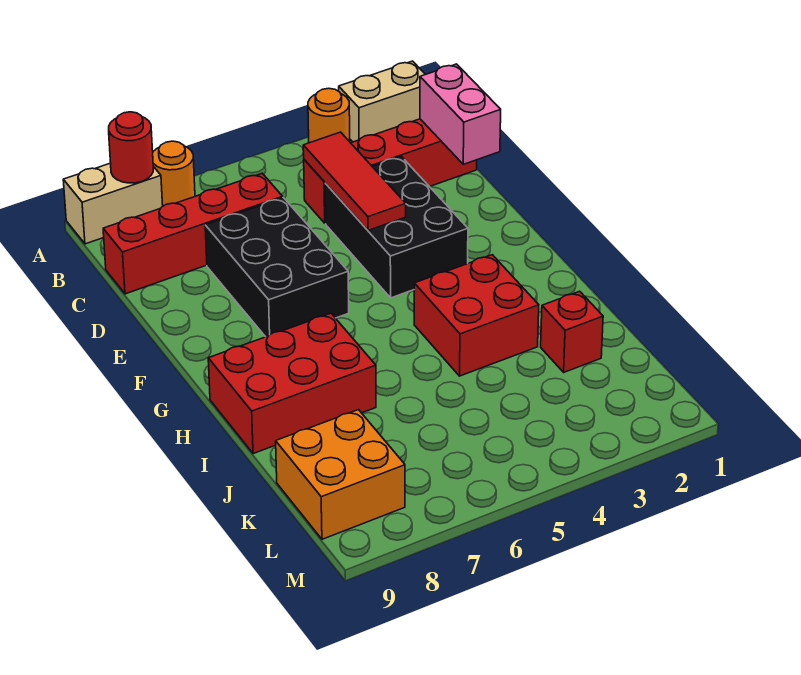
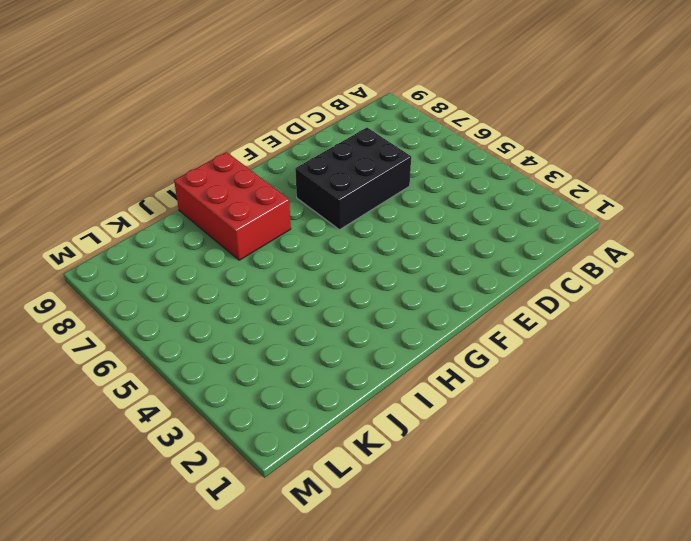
none -> tan 1x2 brick [339,61,425,142]
none -> orange 1x1 round brick [308,88,350,143]
none -> orange 1x1 round brick [153,141,195,206]

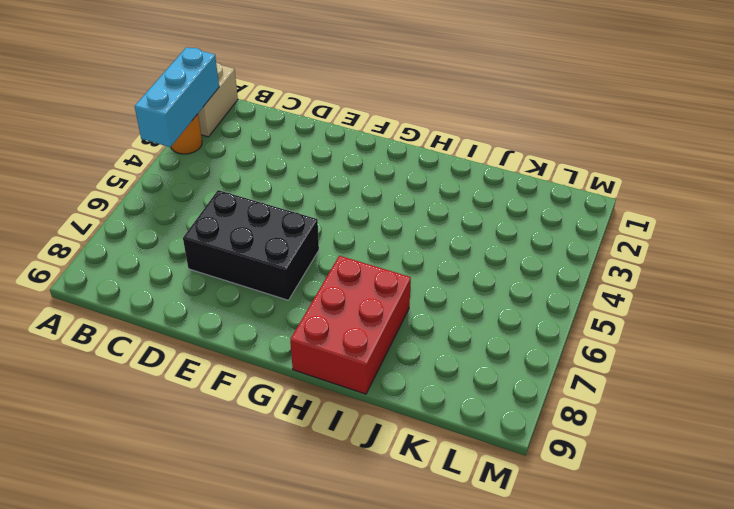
cyan 1x3 brick [135,47,219,147] -> none
none -> orange 1x1 round brick [153,141,195,206]
none -> tan 1x2 brick [63,163,163,244]
none -> red 1x4 brick [304,119,477,223]

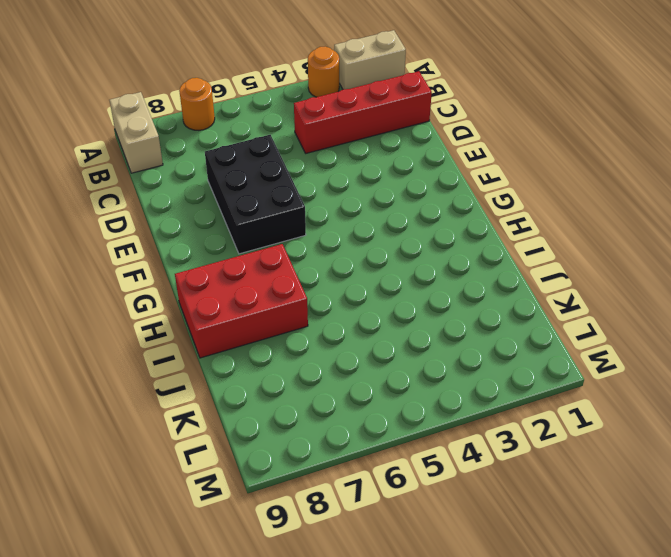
tan 1x2 brick [110,92,163,173] -> tan 1x2 brick turned to [63,163,163,244]
none -> red 1x4 brick [103,174,283,294]
none -> black 2x3 brick [325,157,468,298]
none -> red 2x2 brick [414,255,539,376]

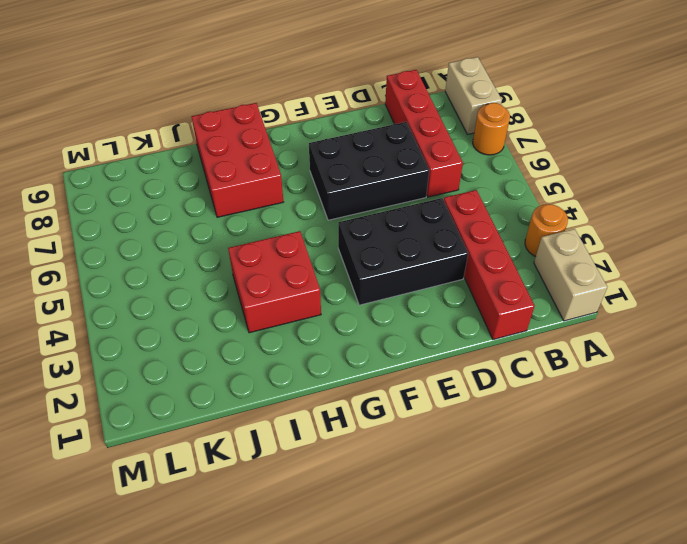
none -> red 1x1 brick [541,291,603,372]
none -> orange 2x2 brick [276,410,405,539]
none -> red 1x1 round brick [109,112,153,183]

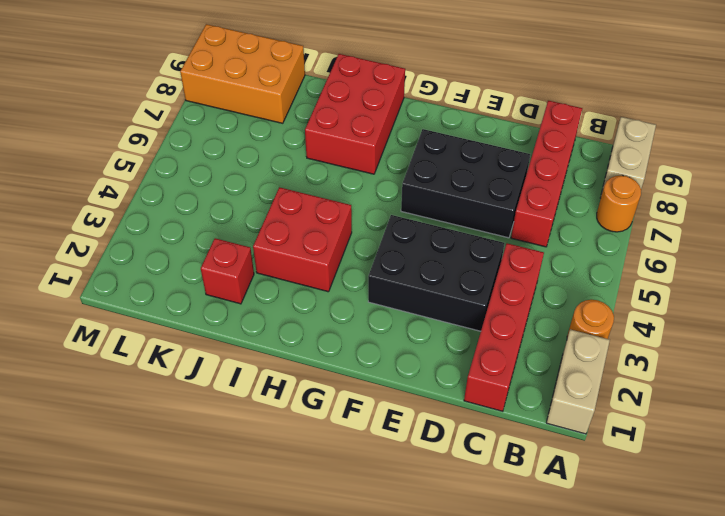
orange 2x3 brick [180,24,305,123] -> orange 2x2 brick [276,410,405,539]
none -> red 1x1 round brick [109,112,153,183]
none -> pink 1x2 brick [420,64,501,164]
none -> red 1x3 tile [303,132,406,230]

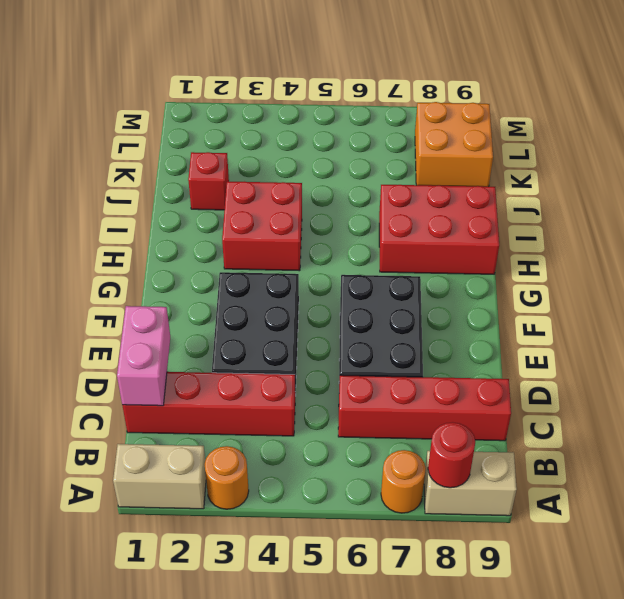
none -> red 1x3 tile [303,132,406,230]

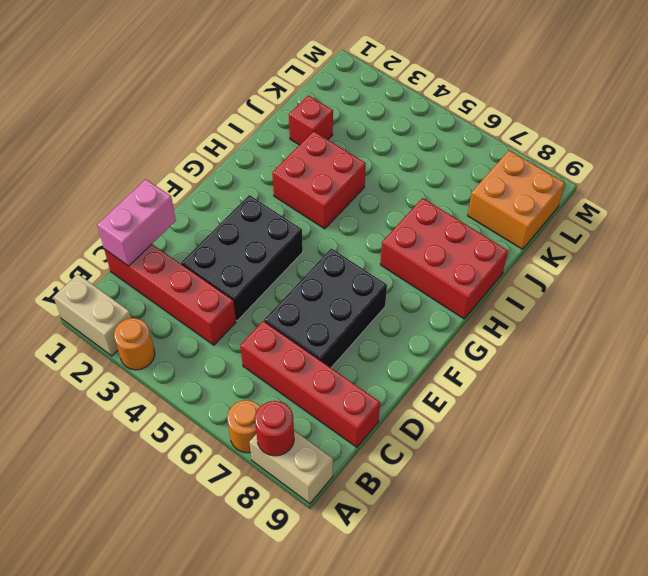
none -> red 1x3 tile [303,132,406,230]

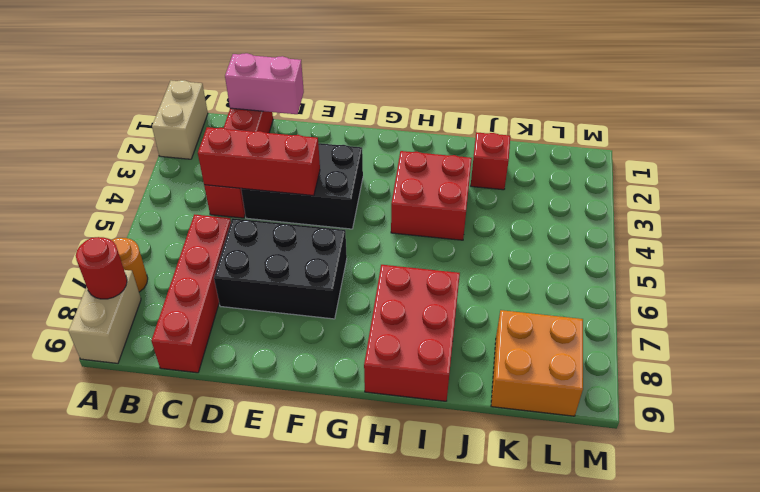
red 1x3 brick [198,127,320,196] -> red 1x3 tile [303,132,406,230]
none -> orange 1x1 round brick [308,88,350,143]

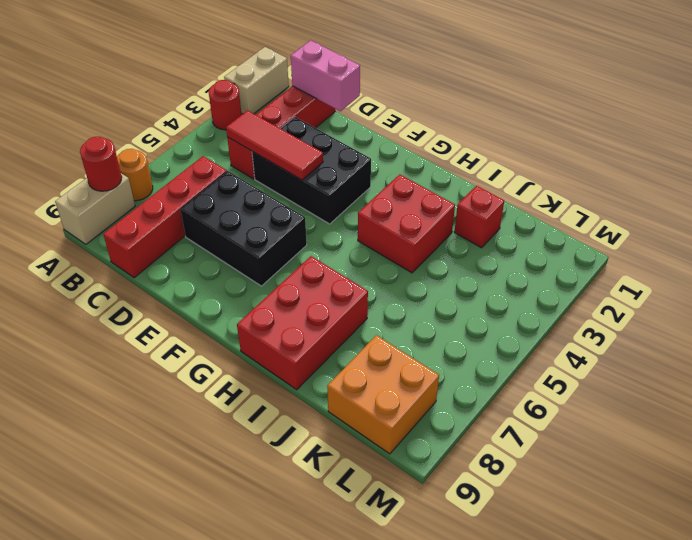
red 1x1 round brick [209,80,242,130] -> orange 1x1 round brick [308,88,350,143]

